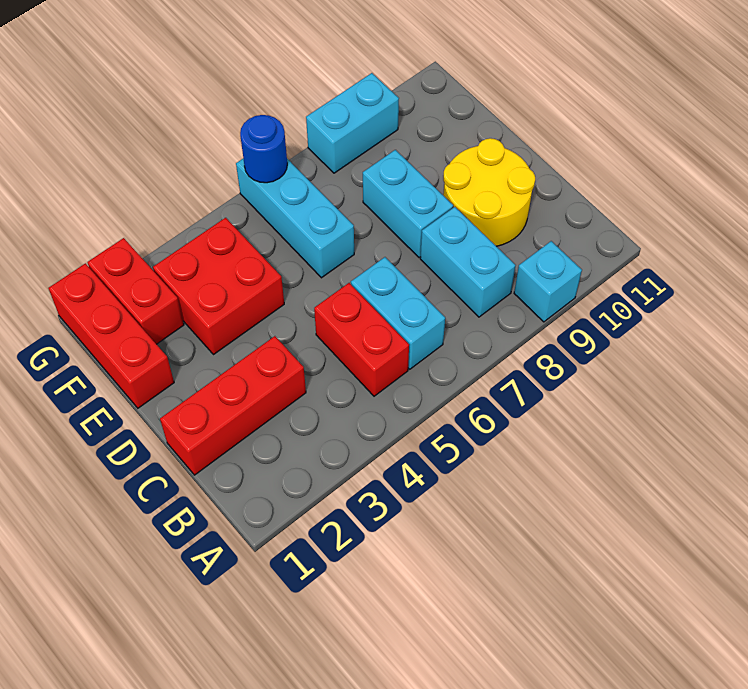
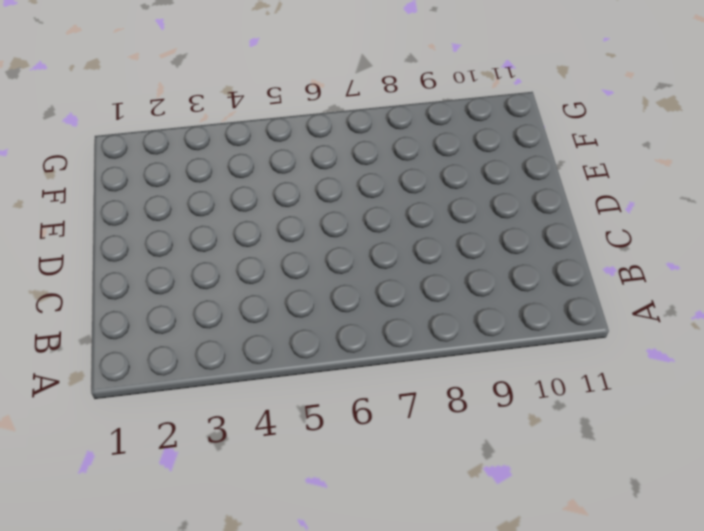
none -> cyan 1x1 brick [514,241,582,322]
none -> red 1x2 brick [314,283,409,396]
none -> cyan 1x2 brick [351,257,445,369]

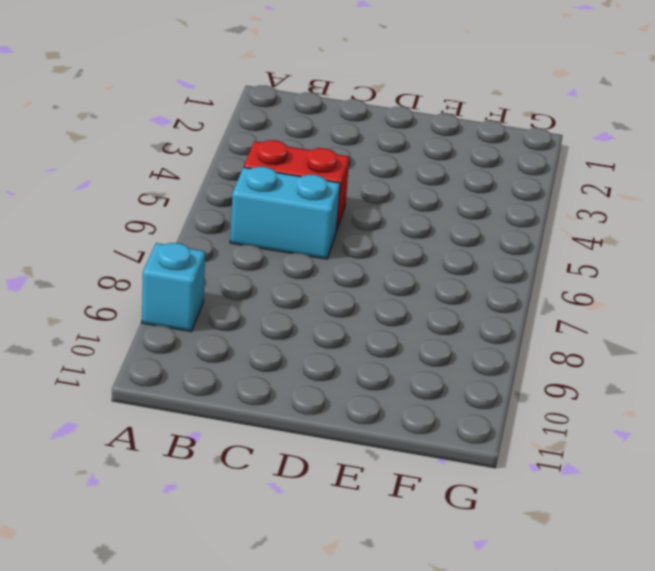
none -> cyan 1x2 brick [420,207,516,317]
none -> red 1x3 brick [160,336,306,475]
none -> yellow 2x2 round brick [443,138,535,246]

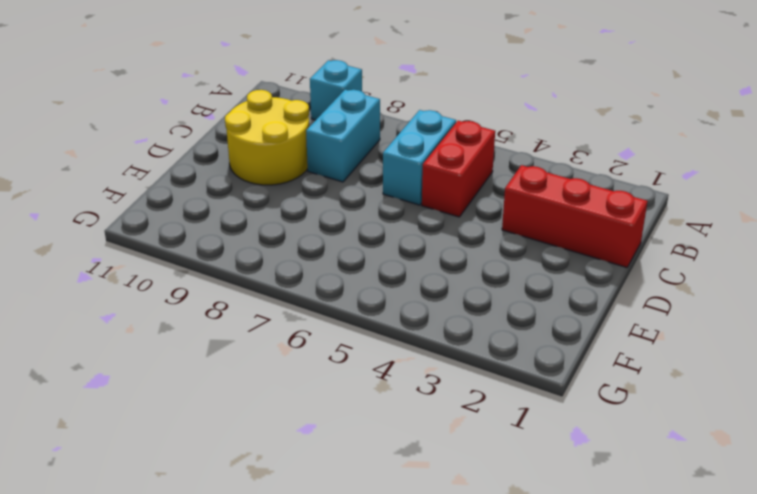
none -> cyan 1x2 brick [363,150,453,258]
none -> red 1x3 brick [49,263,174,408]
none -> red 2x2 brick [153,218,284,355]

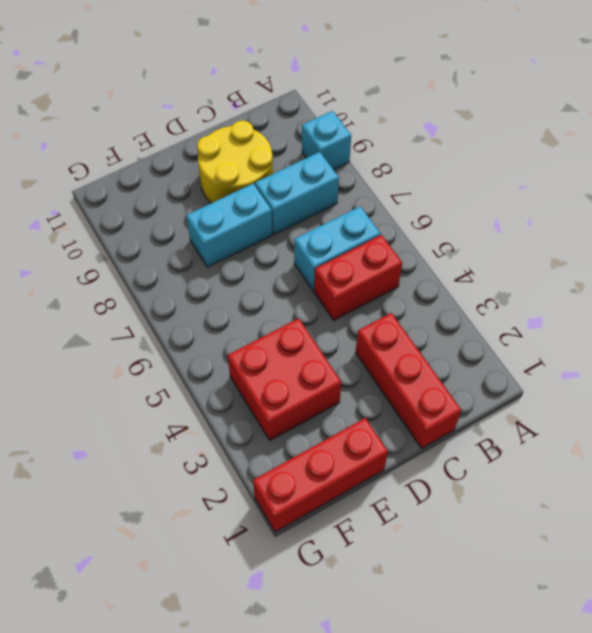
none -> cyan 1x3 brick [236,159,354,278]
none -> red 1x2 brick [88,238,184,344]
none -> cyan 1x2 brick [306,73,399,173]

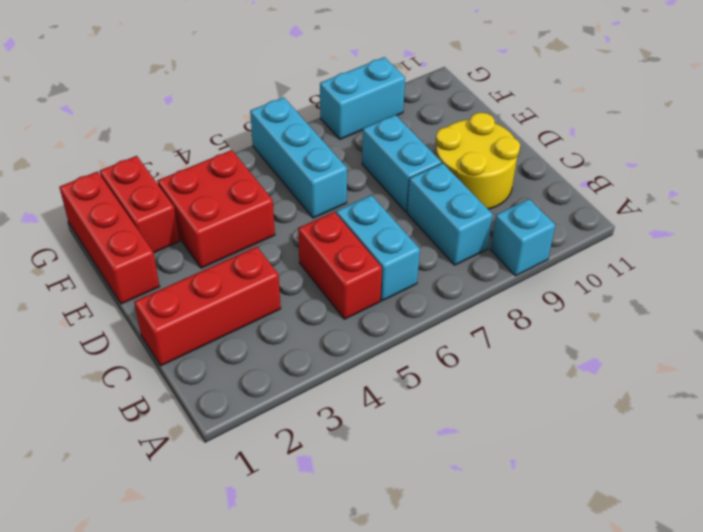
none -> blue 1x1 round brick [240,115,287,183]

